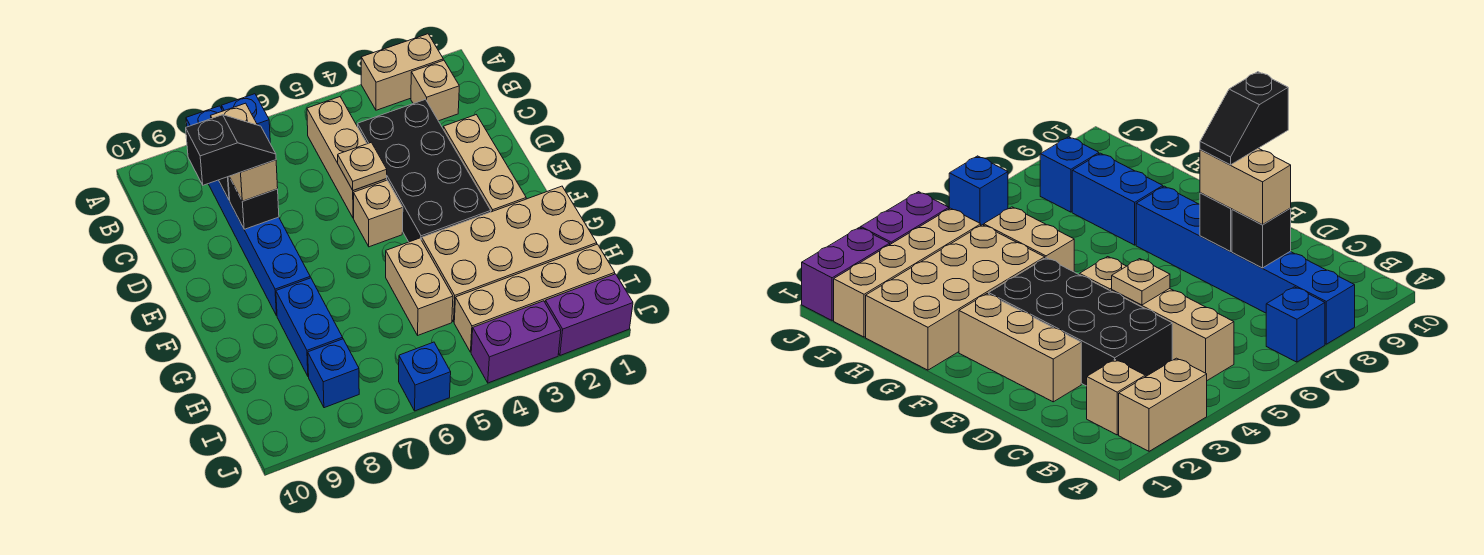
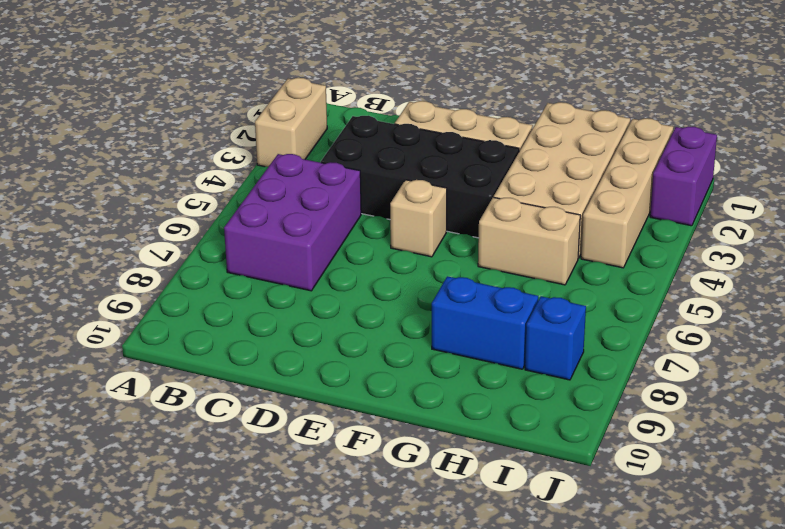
purple 2x3 brick [224,154,361,291] -> tan 1x3 brick [307,97,387,218]
none -> blue 1x1 brick [222,94,270,142]
none -> blue 1x6 brick [186,106,310,316]
none -> tan 1x1 brick [411,60,459,121]

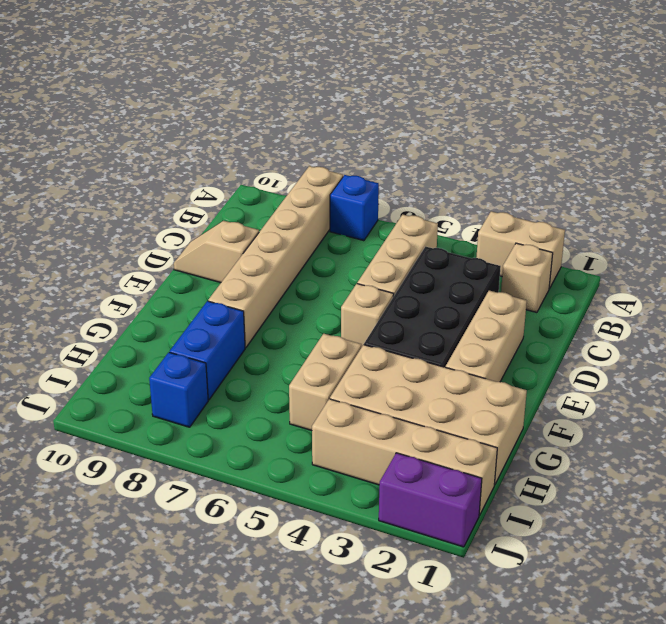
tan 1x6 brick [208,166,343,348] -> blue 1x6 brick [186,106,310,316]
tan 1x2 slope [174,221,259,283] -> none
none -> purple 1x2 brick [471,301,561,383]
none -> blue 1x1 brick [399,342,451,411]
none -> black 1x1 brick [1232,209,1291,268]

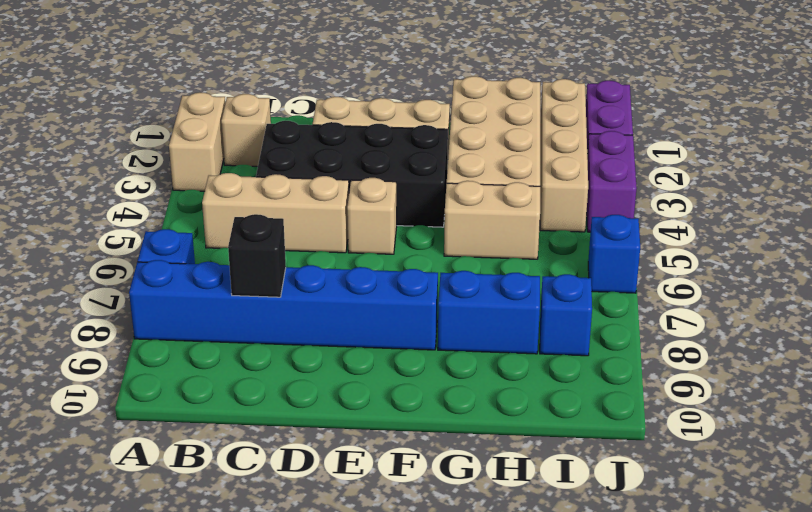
none -> tan 1x1 plate [338,142,387,190]
none -> black 1x1 brick [228,176,279,229]
none -> tan 1x2 brick [211,103,278,201]

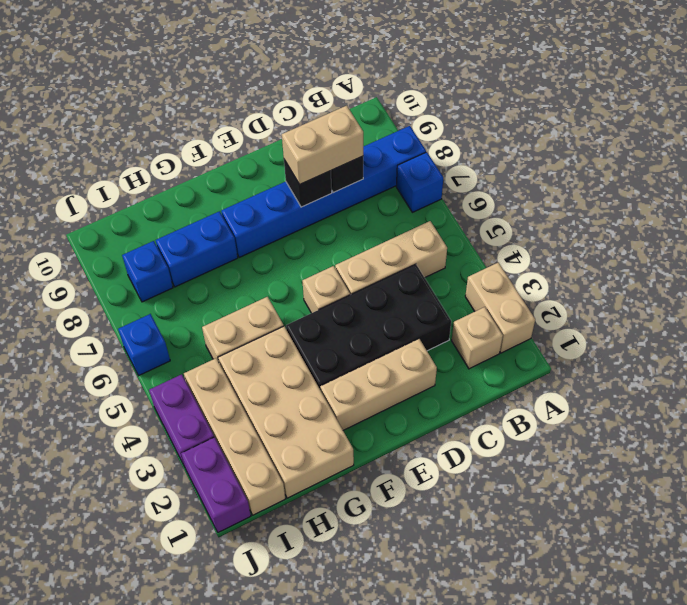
none -> tan 1x1 plate [338,142,387,190]
none -> black 1x2 slope [186,115,276,185]

